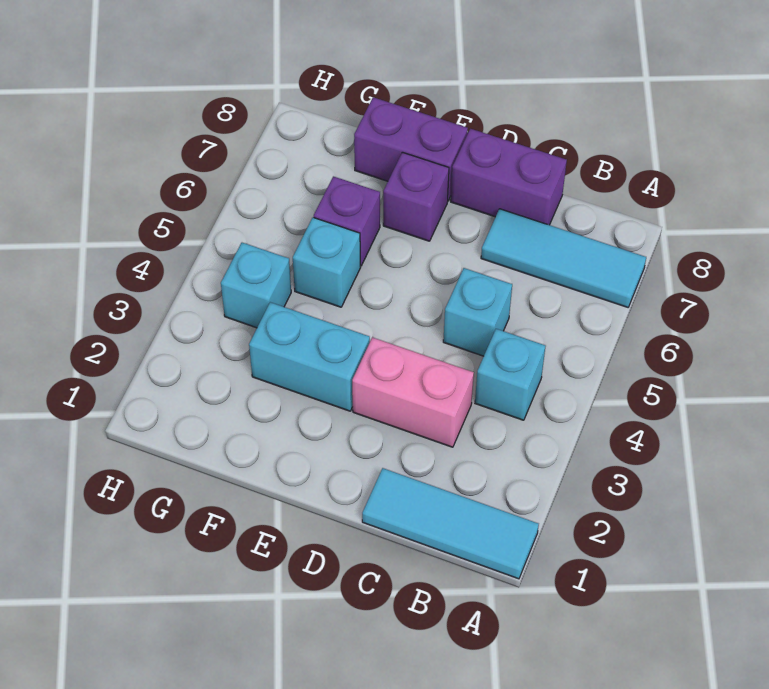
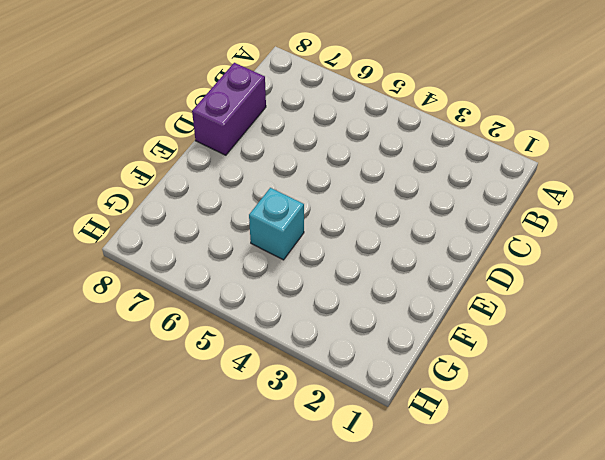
none -> cyan 1x3 tile [362,468,539,579]
none -> cyan 1x3 tile [481,209,646,307]
none -> cyan 1x1 brick [475,329,545,420]

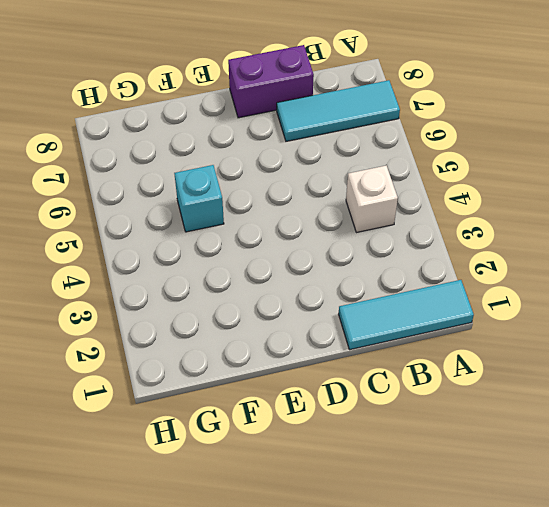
white 1x1 brick [346,165,398,233] -> cyan 1x1 brick [475,329,545,420]
none -> pink 1x2 brick [352,337,474,447]
none -> cyan 1x1 brick [443,268,512,356]
none -> cyan 1x2 brick [249,302,370,411]

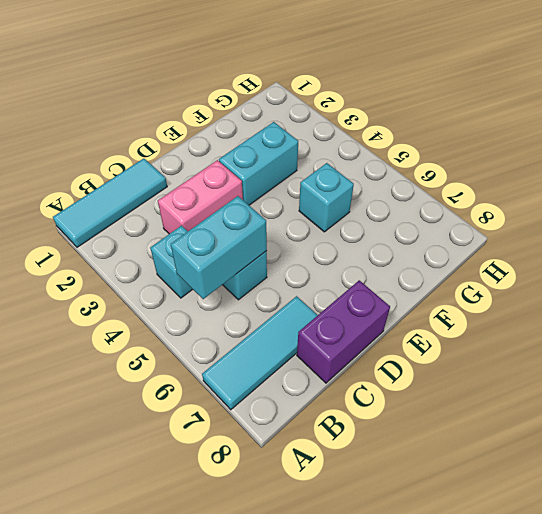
cyan 1x2 brick [171,196,267,299] -> none
none -> purple 1x1 brick [383,152,449,241]
none -> purple 1x2 brick [354,97,468,201]
none -> purple 1x1 brick [314,176,380,266]

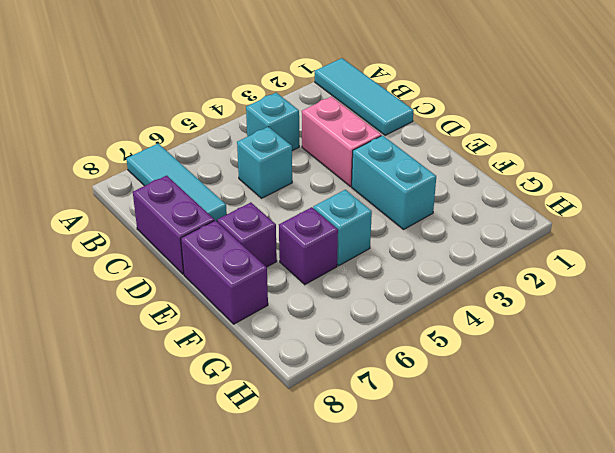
none -> cyan 1x1 brick [221,243,291,328]

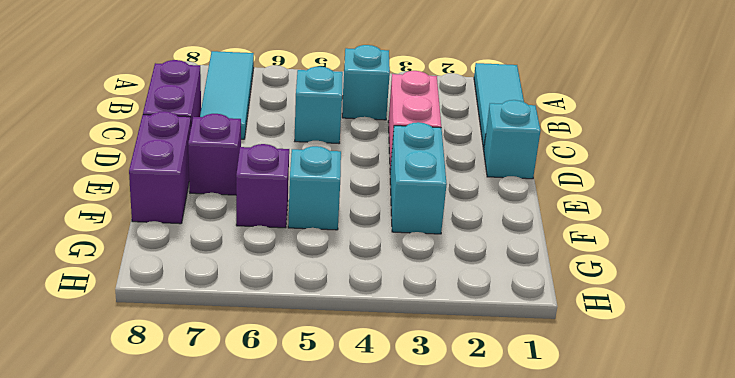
cyan 1x1 brick [484,100,541,179] -> cyan 1x1 brick moved to [221,243,291,328]

